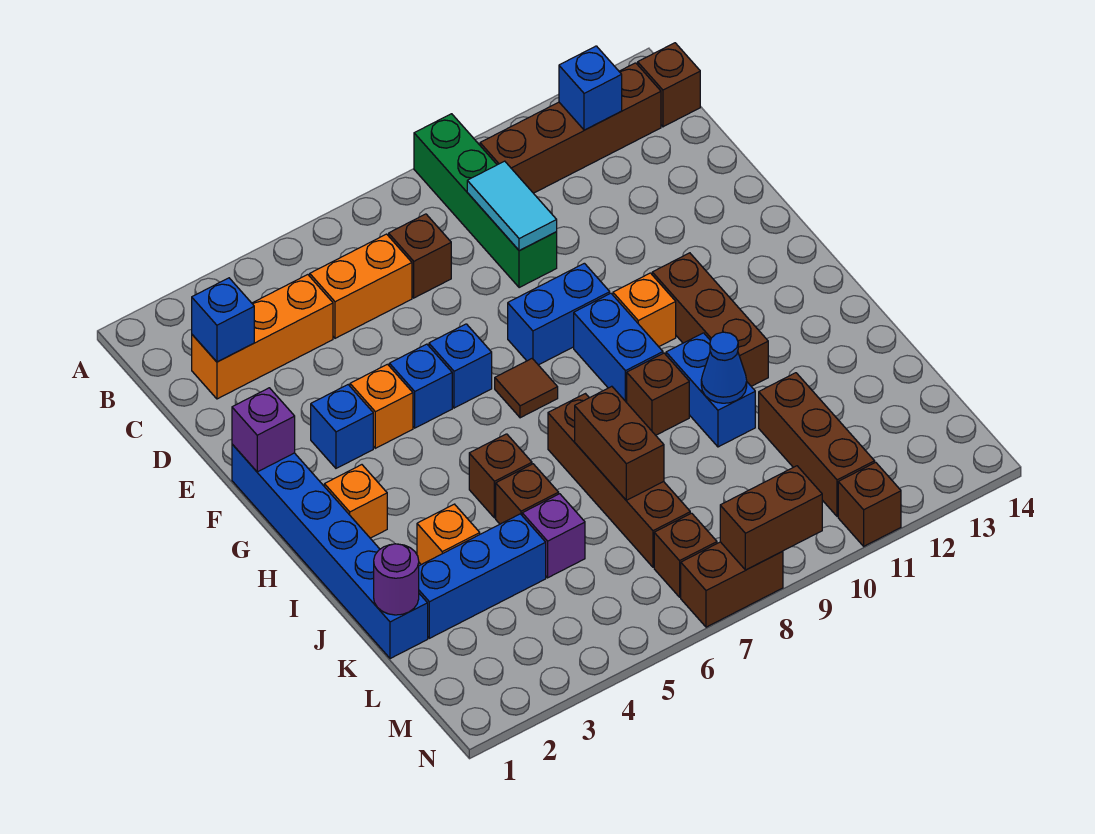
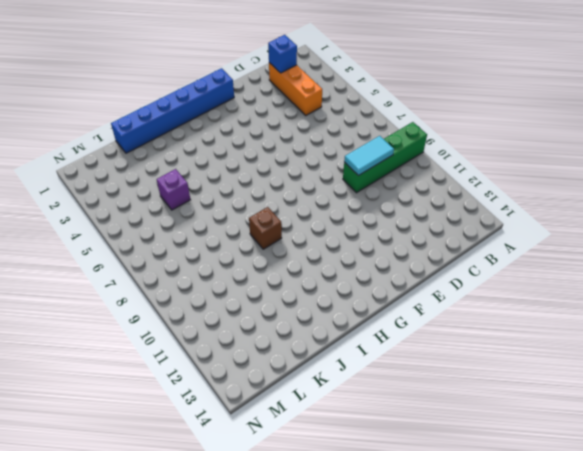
none -> brown 1x4 brick [480,63,661,193]
none -> brown 1x1 brick [638,43,700,127]
none -> orange 1x2 brick [310,234,412,338]
none -> brown 1x1 brick [389,214,451,298]

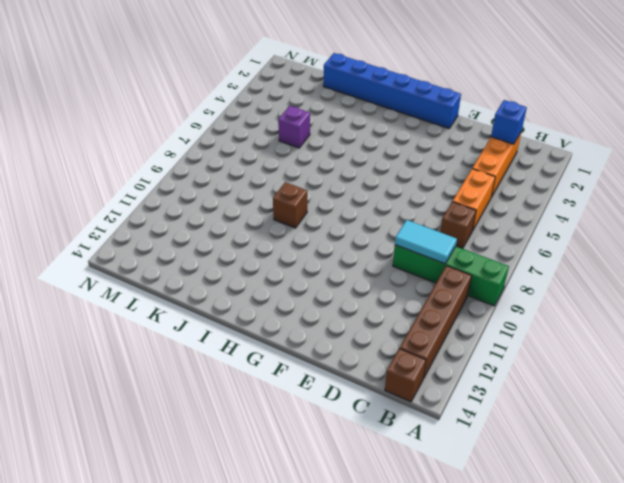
none -> blue 1x1 brick [311,385,373,468]
none -> orange 1x1 brick [350,364,413,448]
none -> blue 1x1 brick [389,344,452,428]
none -> blue 1x1 brick [429,324,492,408]

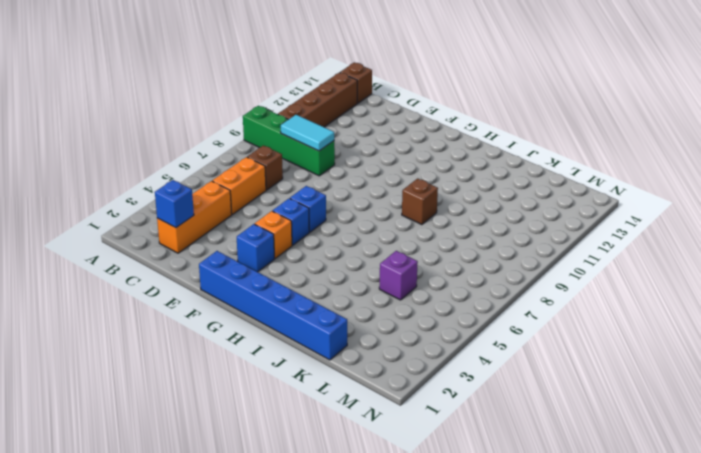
none -> blue 1x2 brick [508,263,610,365]
none -> brown 1x1 tile [495,359,558,418]
none -> blue 1x2 brick [574,293,663,403]
none -> orange 1x1 brick [613,273,676,347]

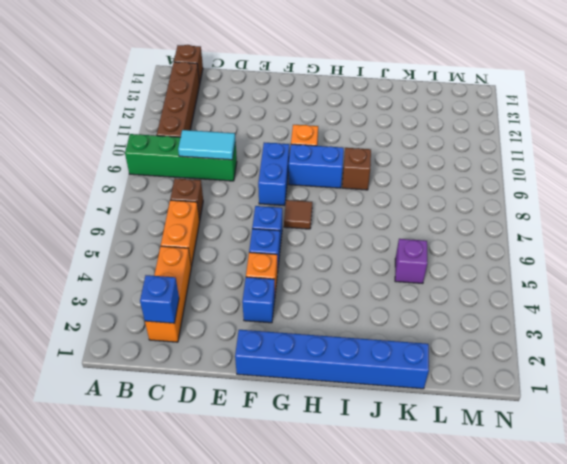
none -> brown 1x3 brick [652,253,768,386]
none -> orange 1x1 brick [324,465,387,538]
none -> brown 1x1 brick [469,434,532,518]
none -> brown 1x4 brick [548,394,690,567]

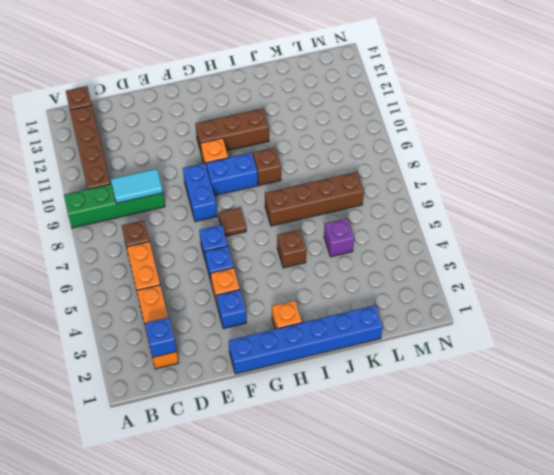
none -> blue 1x2 brick [666,333,755,447]
none -> orange 1x1 brick [417,504,480,565]
none -> brown 1x1 brick [496,464,559,524]
none -> blue 1x3 brick [419,514,546,638]

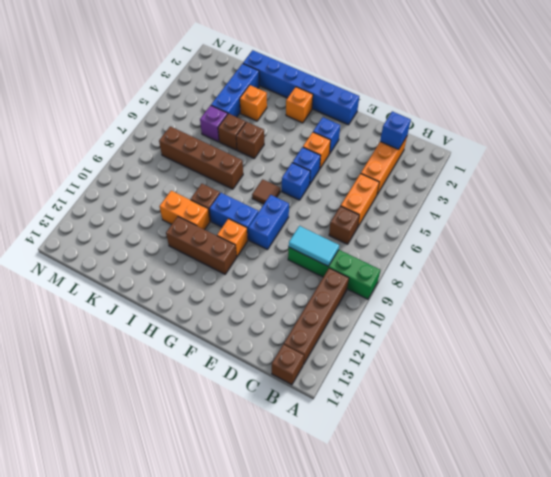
orange 1x2 brick [159,191,210,230] -> blue 1x2 brick [666,333,755,447]
none -> brown 1x3 brick [759,373,875,516]
none -> brown 1x1 brick [654,513,717,597]
none -> brown 1x2 brick [681,542,783,627]
none -> brown 1x1 brick [838,462,901,546]

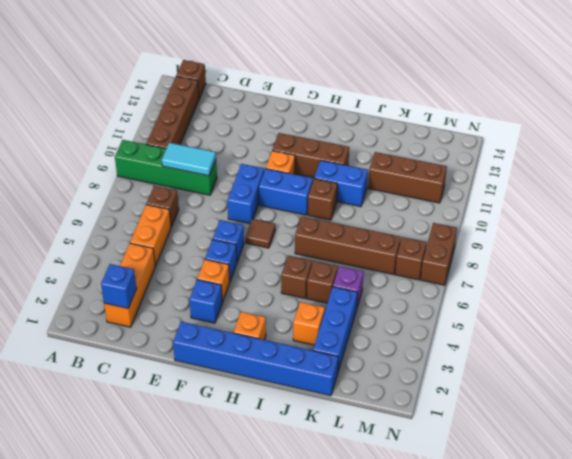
none -> brown 1x1 brick [838,462,901,546]
none -> blue 1x1 brick [559,46,622,130]
none -> purple 1x1 brick [232,388,295,472]
none -> brown 1x2 brick [575,386,664,500]

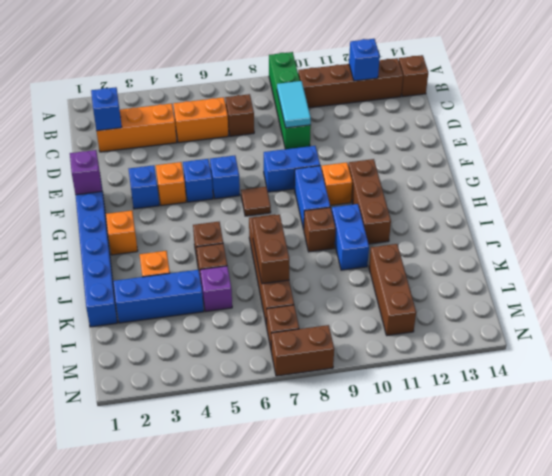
none -> brown 1x1 brick [838,462,901,546]
none -> blue 1x1 cone [701,332,747,403]
none -> purple 1x1 round brick [374,544,419,615]
none -> brown 1x2 brick [720,466,822,570]

